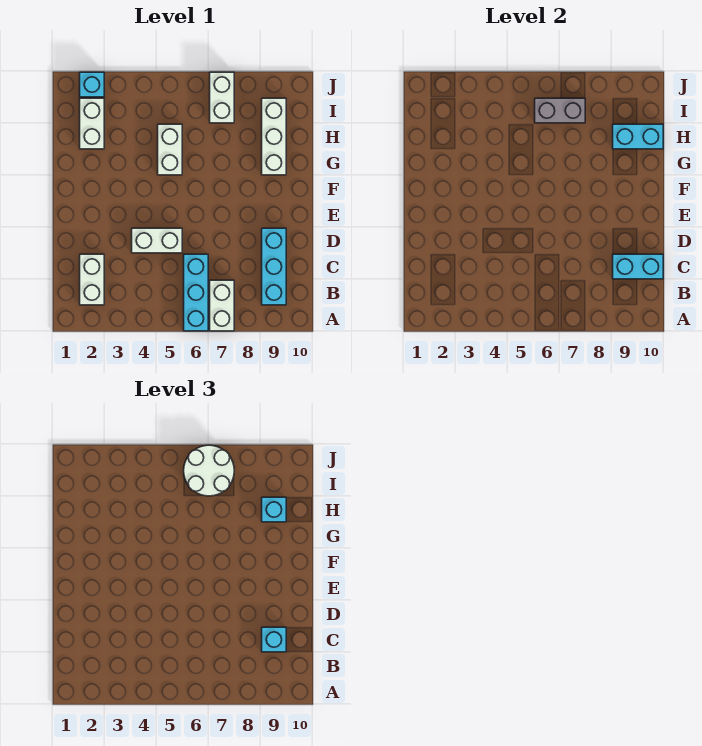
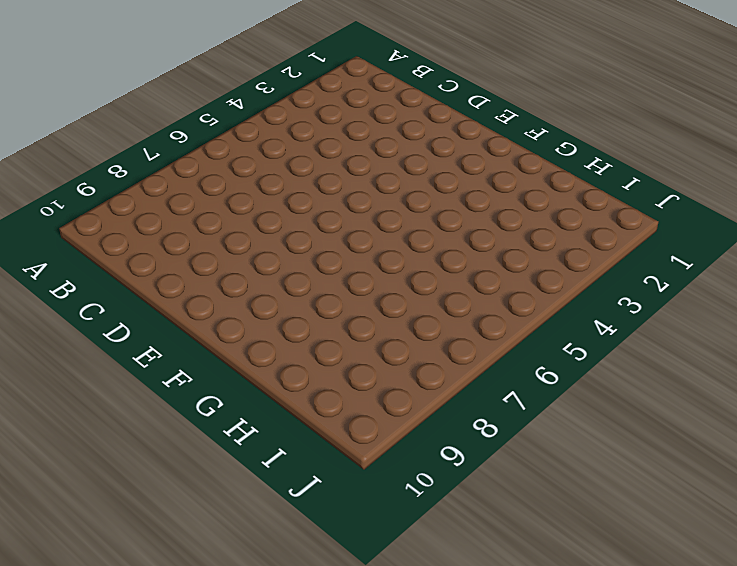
none -> cyan 1x3 brick [184,254,208,331]
none -> white 1x2 brick [210,280,234,331]
none -> white 1x2 brick [80,254,104,305]

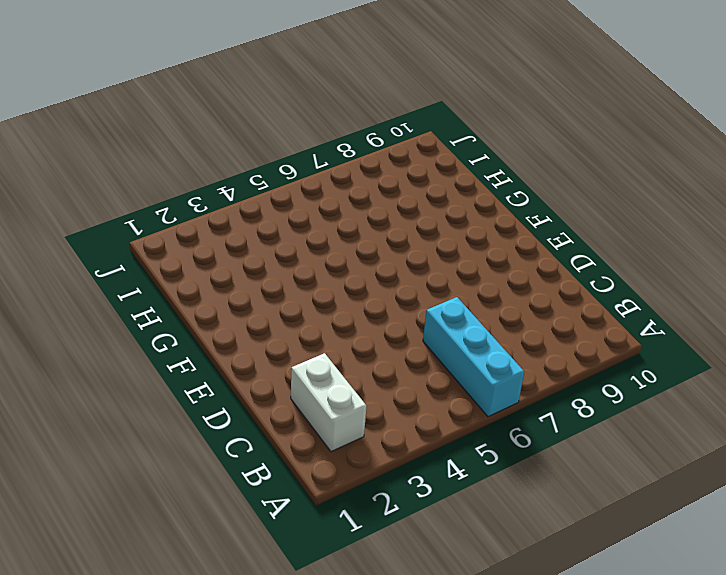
none -> white 1x2 brick [210,280,234,331]
none -> cyan 1x3 brick [262,228,286,305]
none -> white 1x2 brick [132,228,182,253]

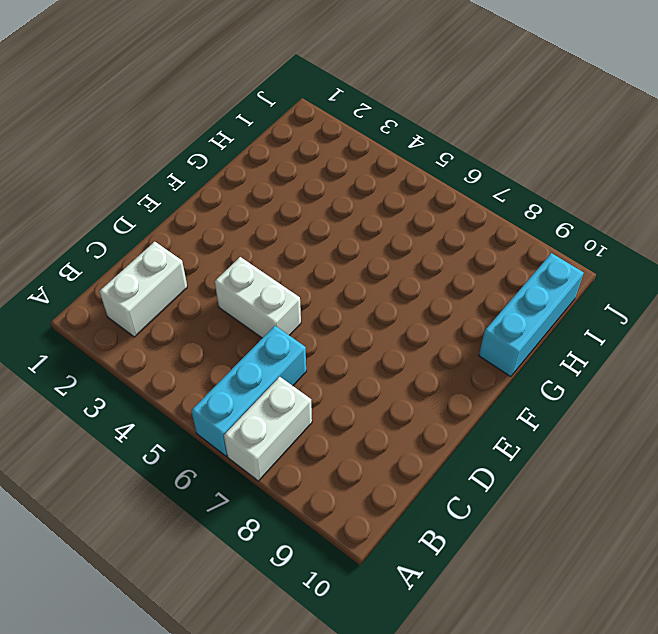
cyan 1x3 brick [479,253,584,377] -> cyan 1x3 brick moved to [262,228,286,305]
none -> white 1x2 brick [158,124,182,175]
none -> white 1x3 brick [262,98,286,175]
none -> white 1x2 brick [80,98,104,149]

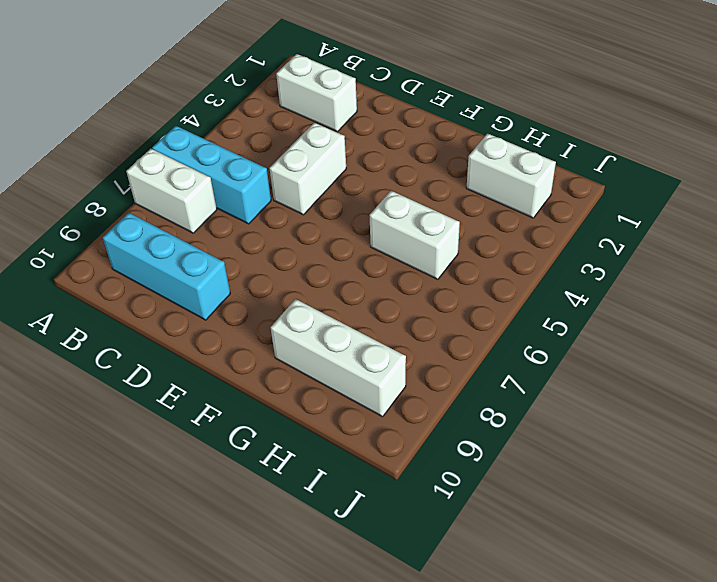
none -> white 1x2 brick [210,72,234,123]
none -> cyan 1x1 brick [80,72,104,97]
none -> cyan 1x2 brick [613,254,663,279]

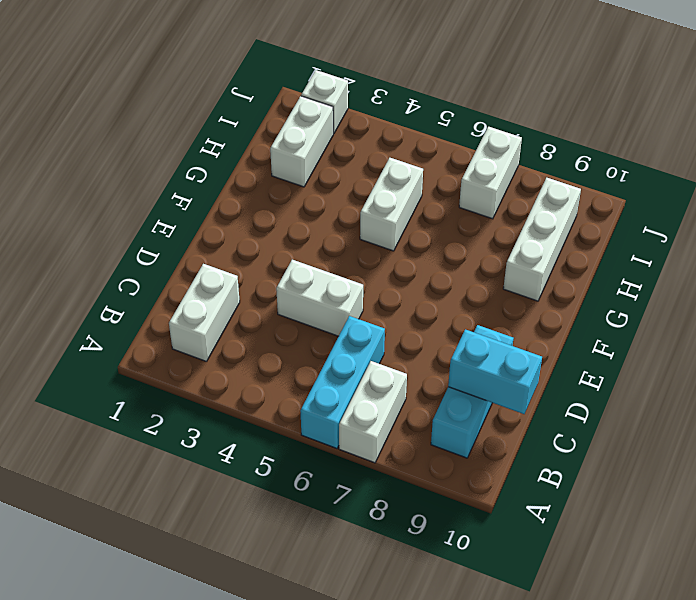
white 1x1 brick [301,70,348,133] -> cyan 1x1 brick [80,72,104,97]
none -> cyan 1x2 brick [613,124,663,149]
none -> grey 1x2 brick [535,98,585,123]
none -> cyan 1x1 brick [262,627,286,652]

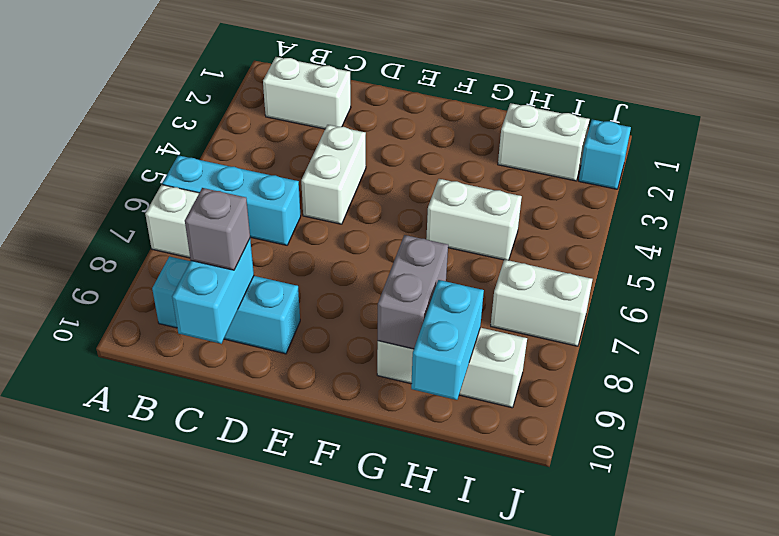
grey 1x1 brick [185,188,250,270] -> cyan 1x1 brick [262,627,286,652]
grey 1x2 brick [378,235,448,349] -> grey 1x2 brick moved to [535,98,585,123]
none -> cyan 1x1 brick [262,497,286,522]
none -> white 2x2 round brick [184,445,234,496]

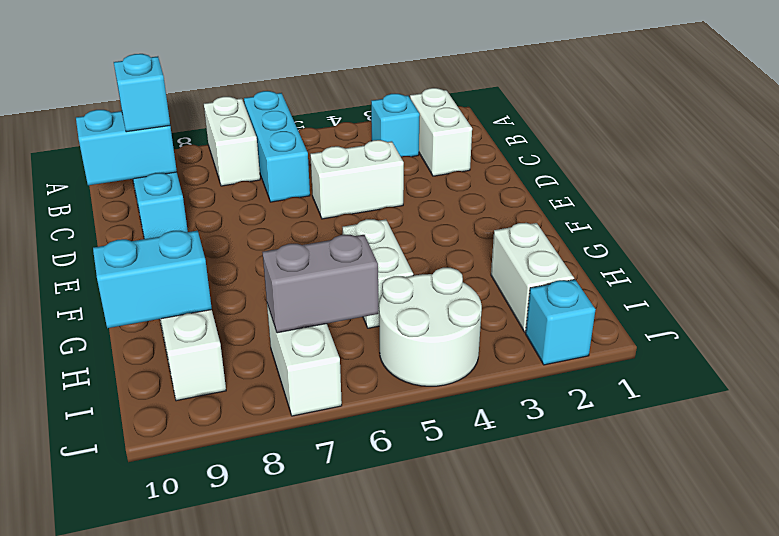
cyan 1x1 brick [371,94,420,157] -> cyan 1x1 brick moved to [262,497,286,522]
white 2x2 round brick [379,268,482,386] -> white 2x2 round brick moved to [184,445,234,496]

